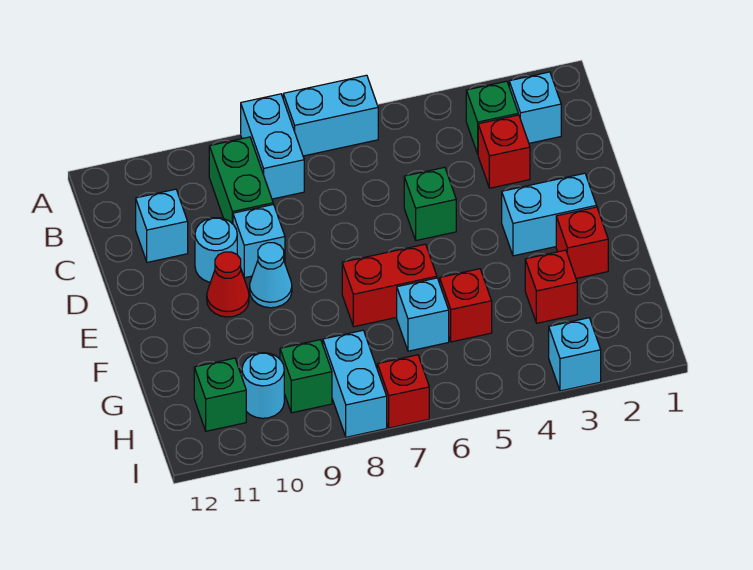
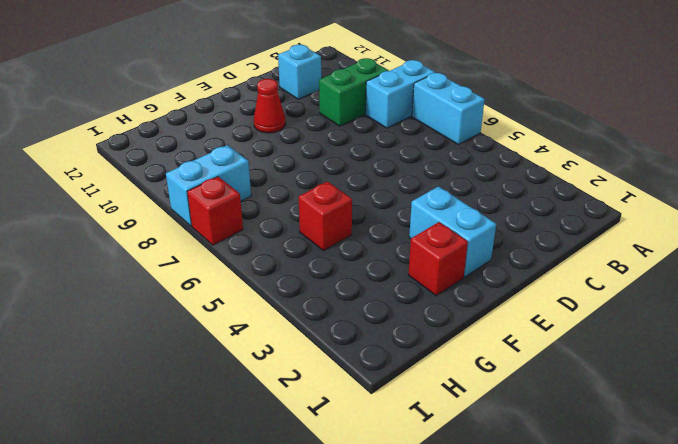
none -> cyan 1x1 brick [509,72,561,143]
none -> green 1x1 brick [466,81,518,154]
none -> red 1x1 brick [478,115,530,188]

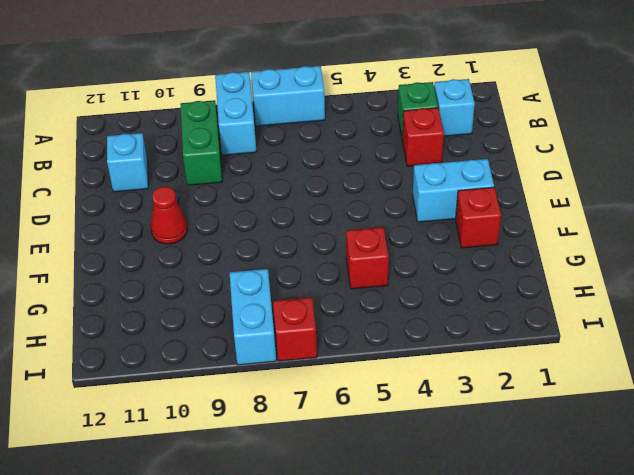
none -> green 1x1 brick [404,167,456,240]
none -> cyan 1x1 brick [233,204,285,278]
none -> cyan 1x1 round brick [195,218,237,282]

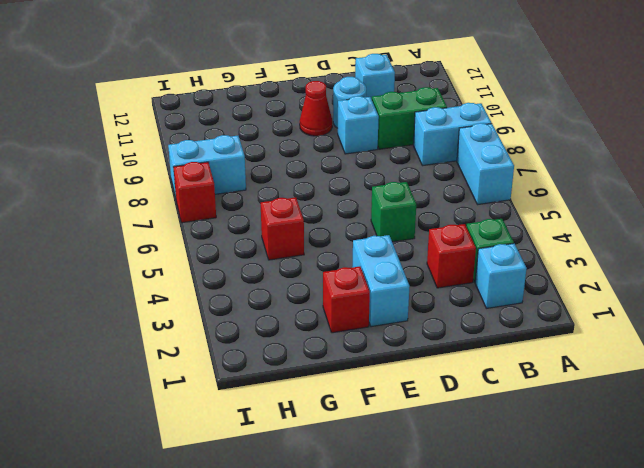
none -> cyan 1x1 cone [250,243,292,308]
none -> red 1x2 brick [342,244,437,327]
none -> red 1x1 brick [525,250,577,323]

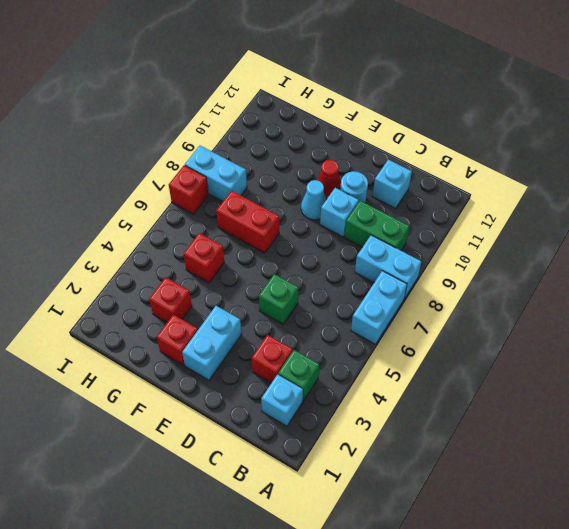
red 1x2 brick [216,190,279,253] -> red 1x2 brick turned to [342,244,437,327]
none -> cyan 1x1 brick [397,278,449,351]
none -> green 1x1 brick [280,340,332,413]
none -> cyan 1x1 round brick [242,353,284,418]

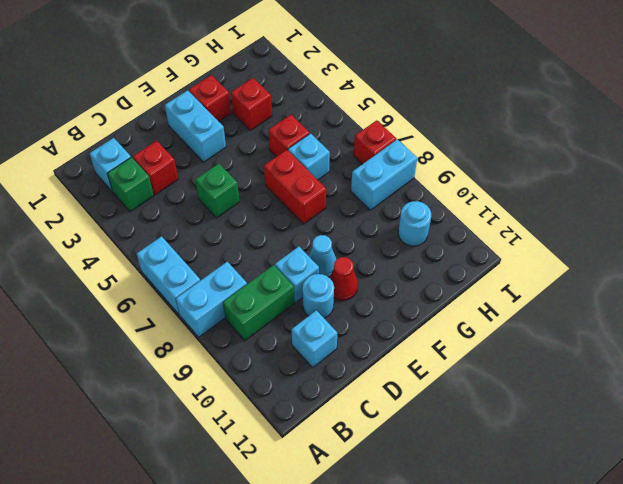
none -> green 1x1 brick [280,340,332,413]
none -> green 1x1 brick [194,358,246,431]
none -> cyan 1x1 brick [549,318,601,391]

